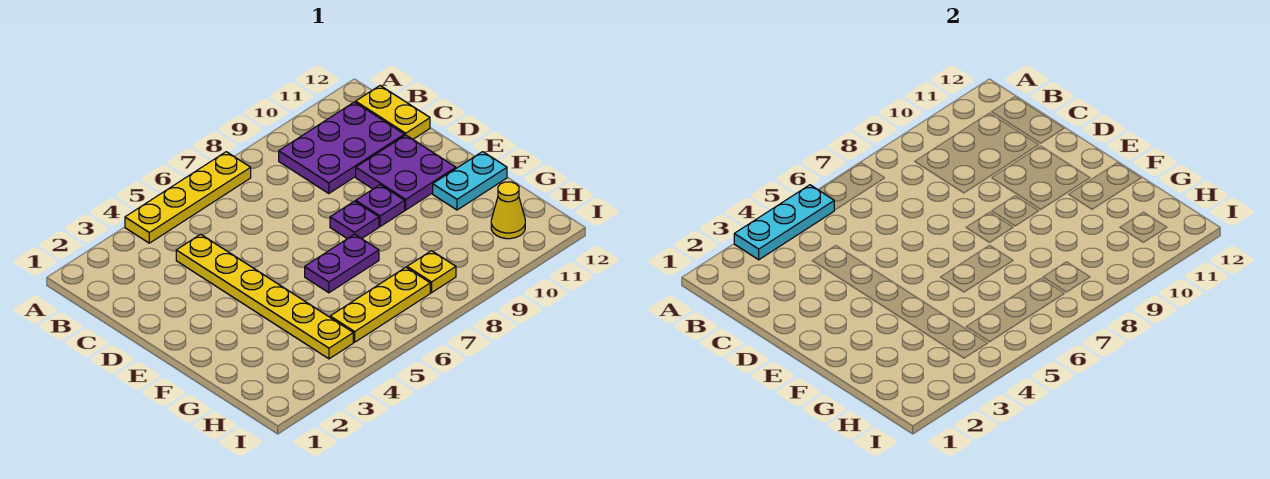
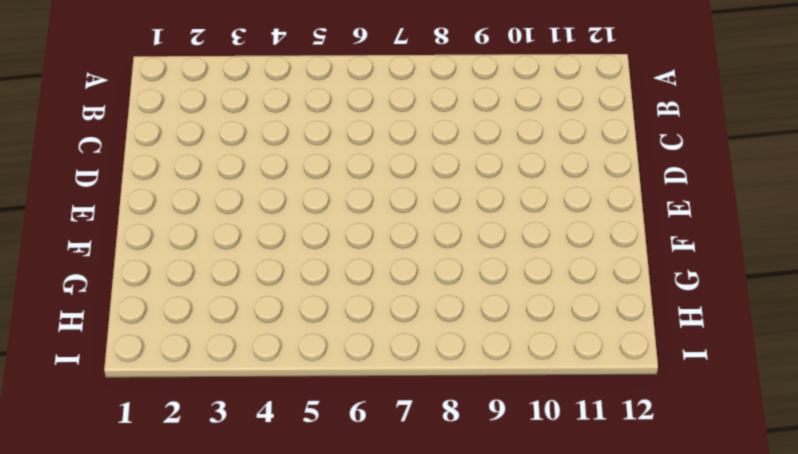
none -> yellow 1x4 plate [125,152,251,243]
none -> purple 2x3 plate [279,102,404,194]
none -> yellow 1x2 plate [356,86,430,139]

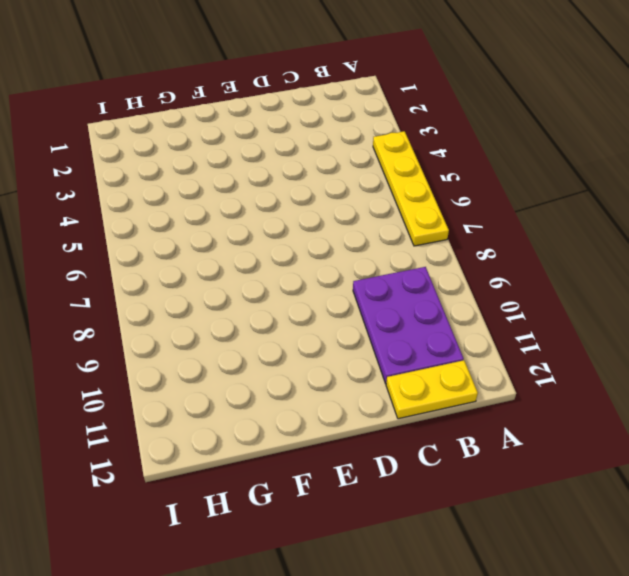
none -> yellow 1x6 plate [176,234,353,359]
none -> purple 2x2 plate [356,135,456,210]
none -> purple 1x1 plate [330,201,379,239]

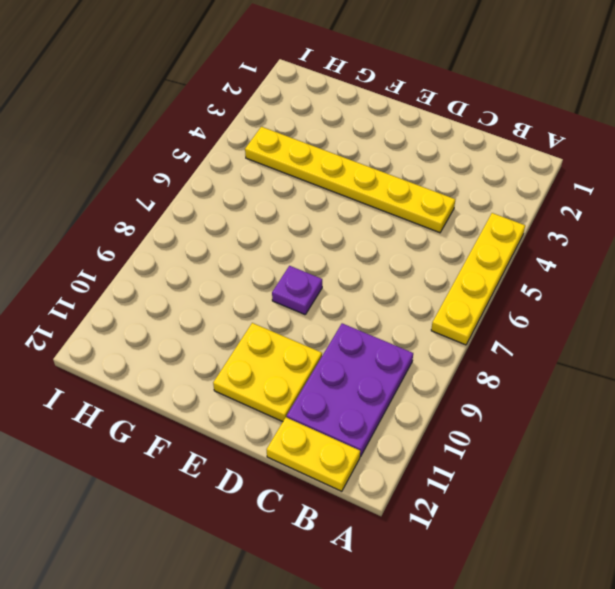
yellow 2x2 plate [213,323,322,422] -> purple 2x2 plate [356,135,456,210]
none -> purple 1x1 plate [355,185,405,227]
none -> purple 1x2 plate [305,234,379,293]
none -> cyan 1x2 plate [433,152,507,210]

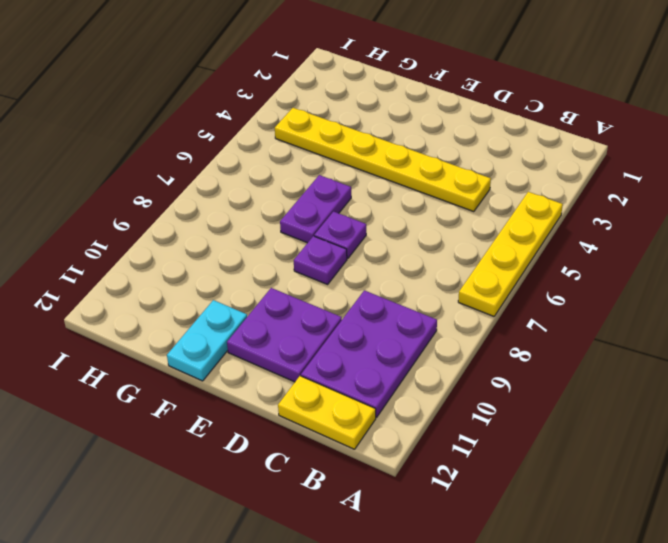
purple 1x1 plate [314,212,366,259] -> purple 1x1 plate moved to [355,185,405,227]
none -> yellow 1x3 plate [330,267,430,342]
none -> yellow 1x1 plate [407,251,456,293]
none -> yellow 1x1 cone [491,182,525,239]

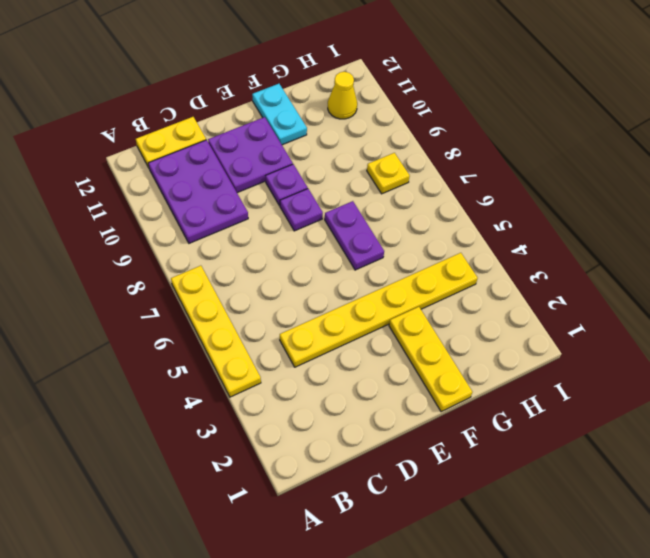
yellow 1x3 plate [389,307,472,412] -> yellow 1x3 plate moved to [330,267,430,342]
none -> cyan 1x3 plate [734,185,834,260]

